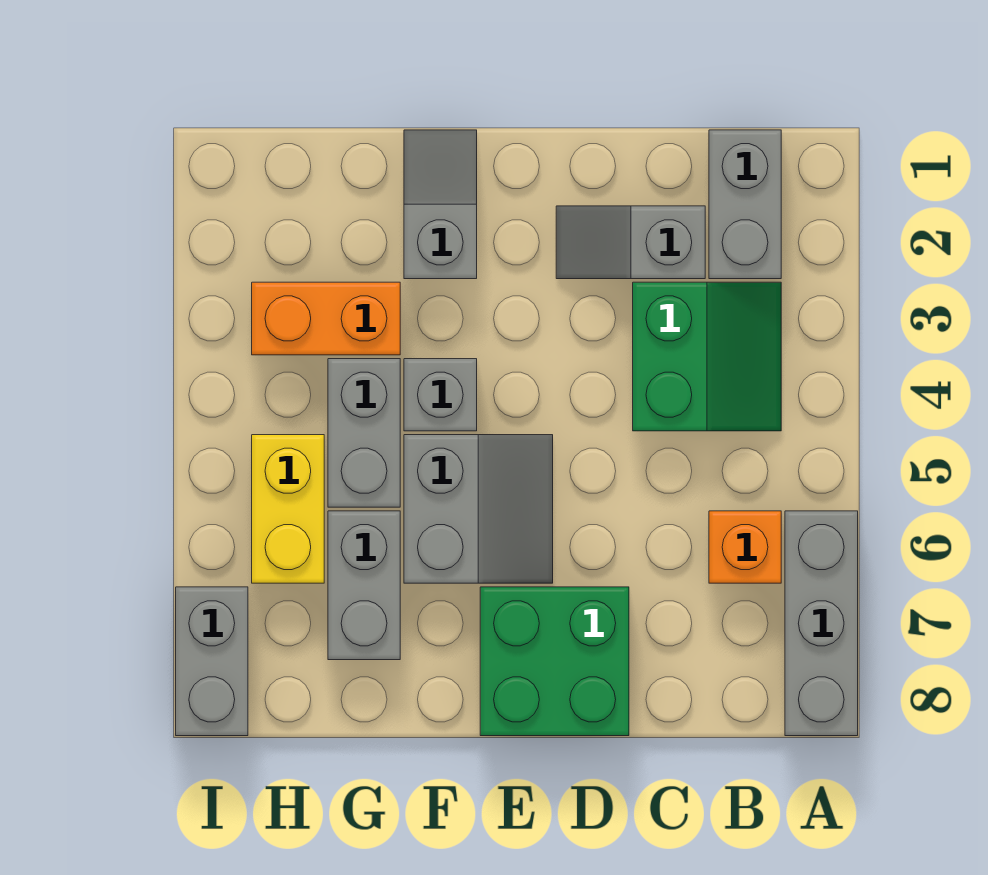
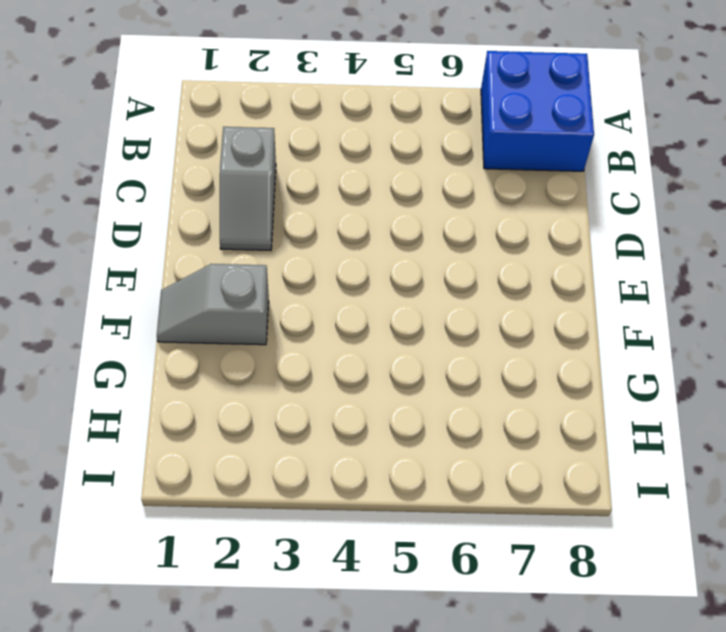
blue 2x2 brick [481,51,594,171] -> grey 1x3 brick [785,511,858,736]
none -> grey 1x2 brick [709,130,781,279]
none -> green 2x2 slope [633,282,781,431]
none -> orange 1x1 brick [709,511,781,583]

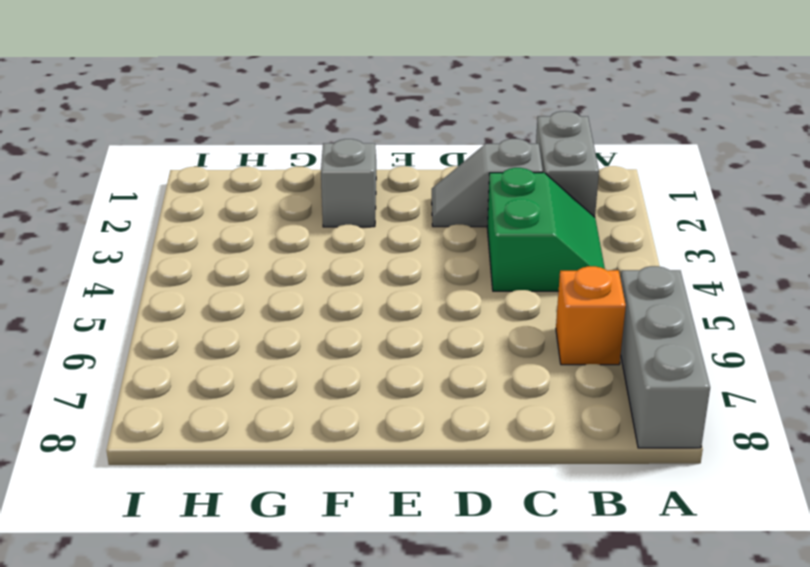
none -> green 2x2 brick [480,587,629,736]
none -> grey 2x2 slope [404,435,553,583]
none -> grey 1x1 brick [404,359,477,431]

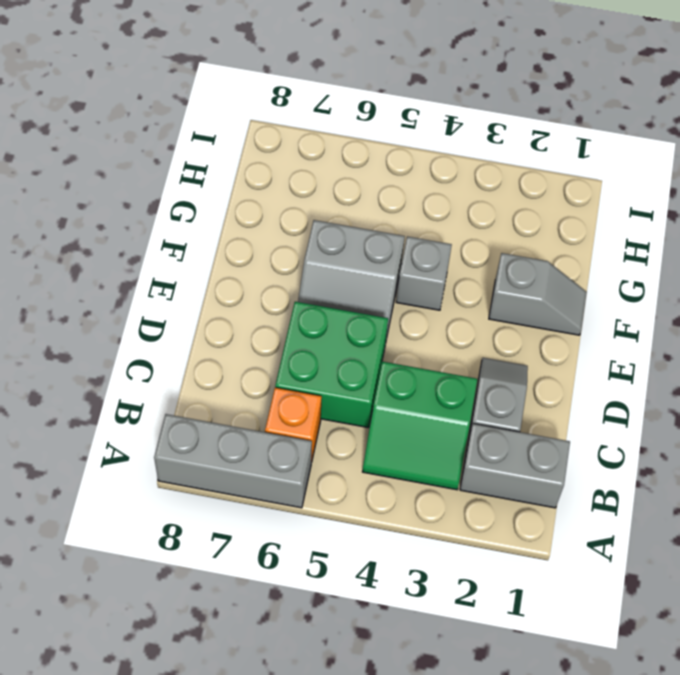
green 2x2 brick [275,302,388,428] -> green 2x2 brick moved to [480,587,629,736]
none -> orange 1x2 brick [252,282,400,355]
none -> grey 1x2 brick [328,359,400,507]
none -> grey 1x2 brick [328,511,400,660]

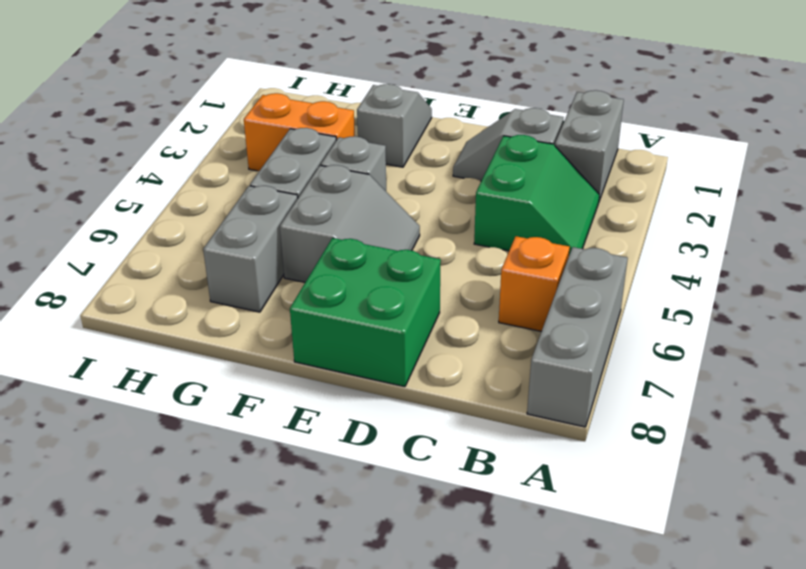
none -> yellow 1x2 brick [252,435,324,583]
none -> grey 1x2 brick [176,587,248,736]

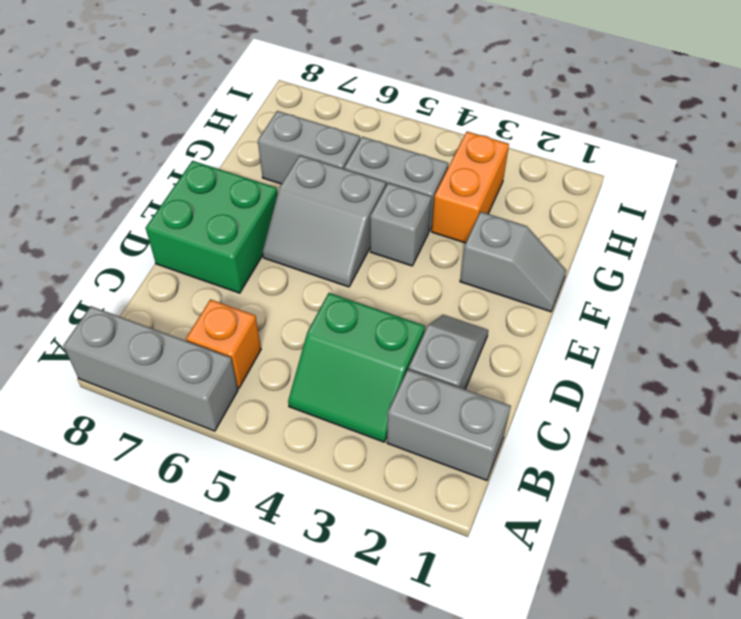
none -> yellow 1x2 brick [252,435,324,583]
none -> grey 1x2 brick [176,587,248,736]

